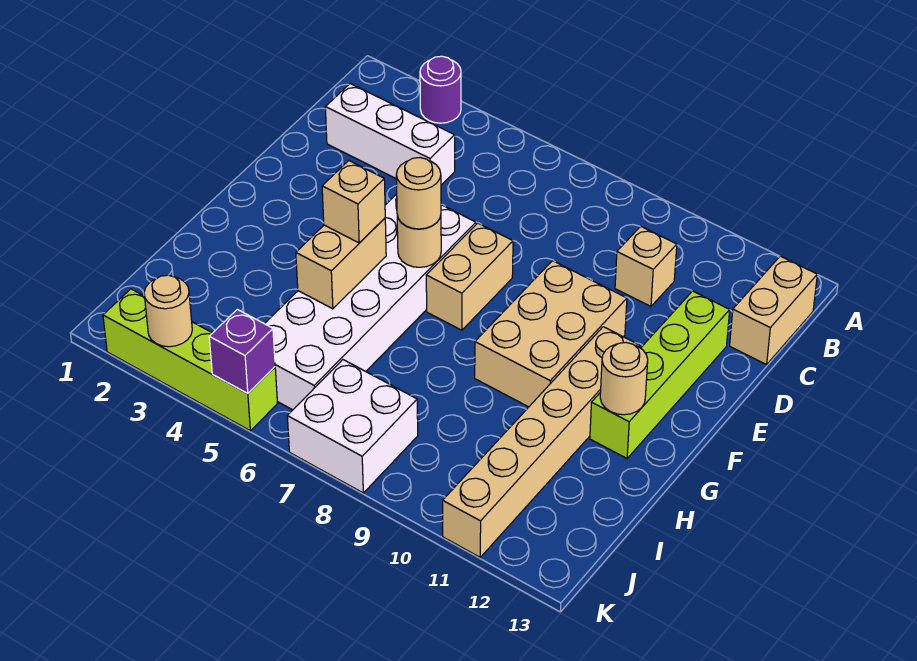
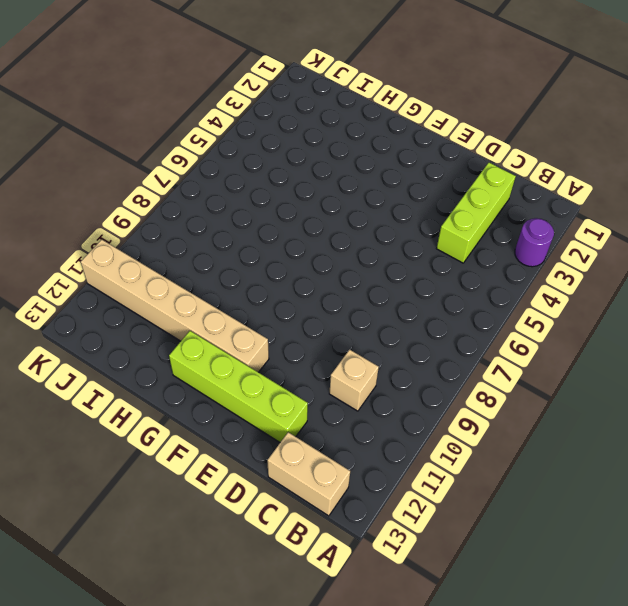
lime 1x3 brick [436,163,516,263] -> white 1x3 brick [325,84,455,185]
none -> white 2x6 brick [265,194,476,410]
none -> tan 1x2 brick [426,223,513,330]
none -> tan 2x3 brick [475,261,627,407]

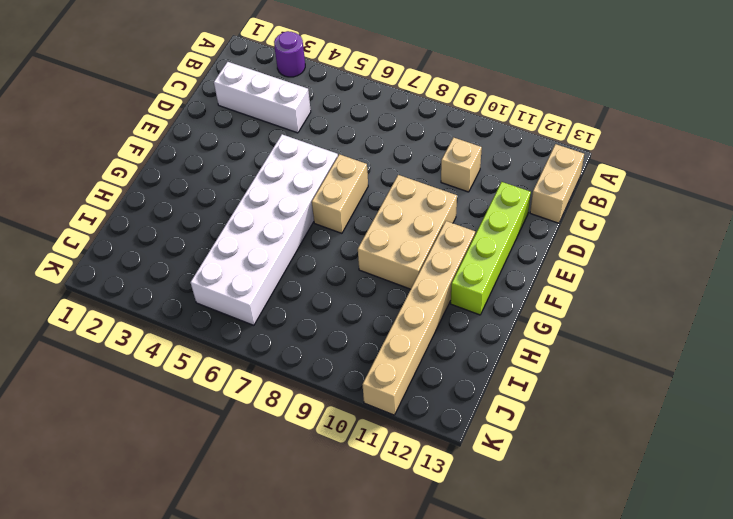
none -> white 2x2 brick [287,360,418,493]
none -> lime 1x4 brick [103,289,278,431]
none -> tan 1x1 round brick [397,216,441,267]

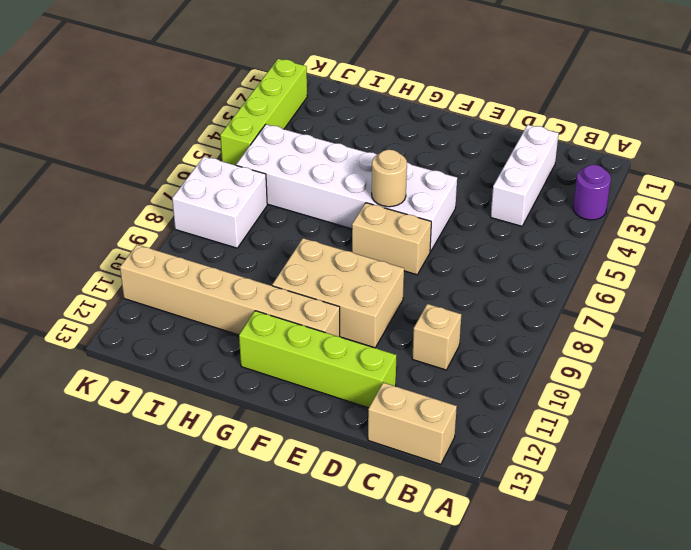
none -> tan 1x2 brick [296,218,386,309]
none -> tan 1x1 round brick [600,343,648,415]
none -> tan 1x1 round brick [144,275,192,347]

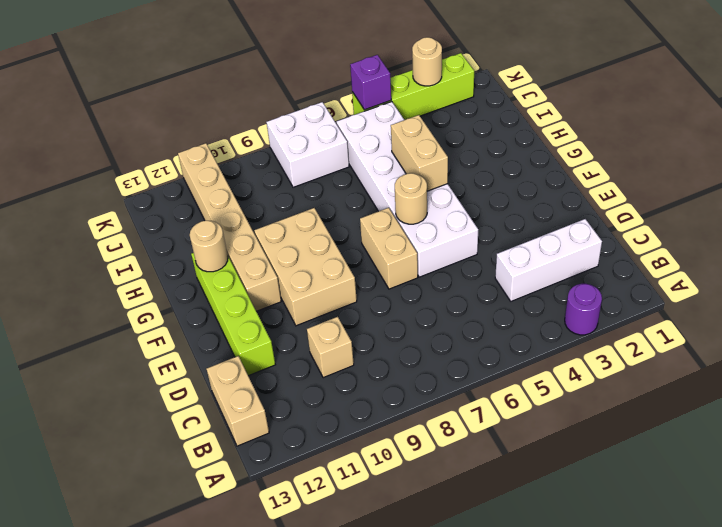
none -> tan 1x1 round brick [396,158,441,229]
none -> tan 1x1 brick [322,161,385,243]

